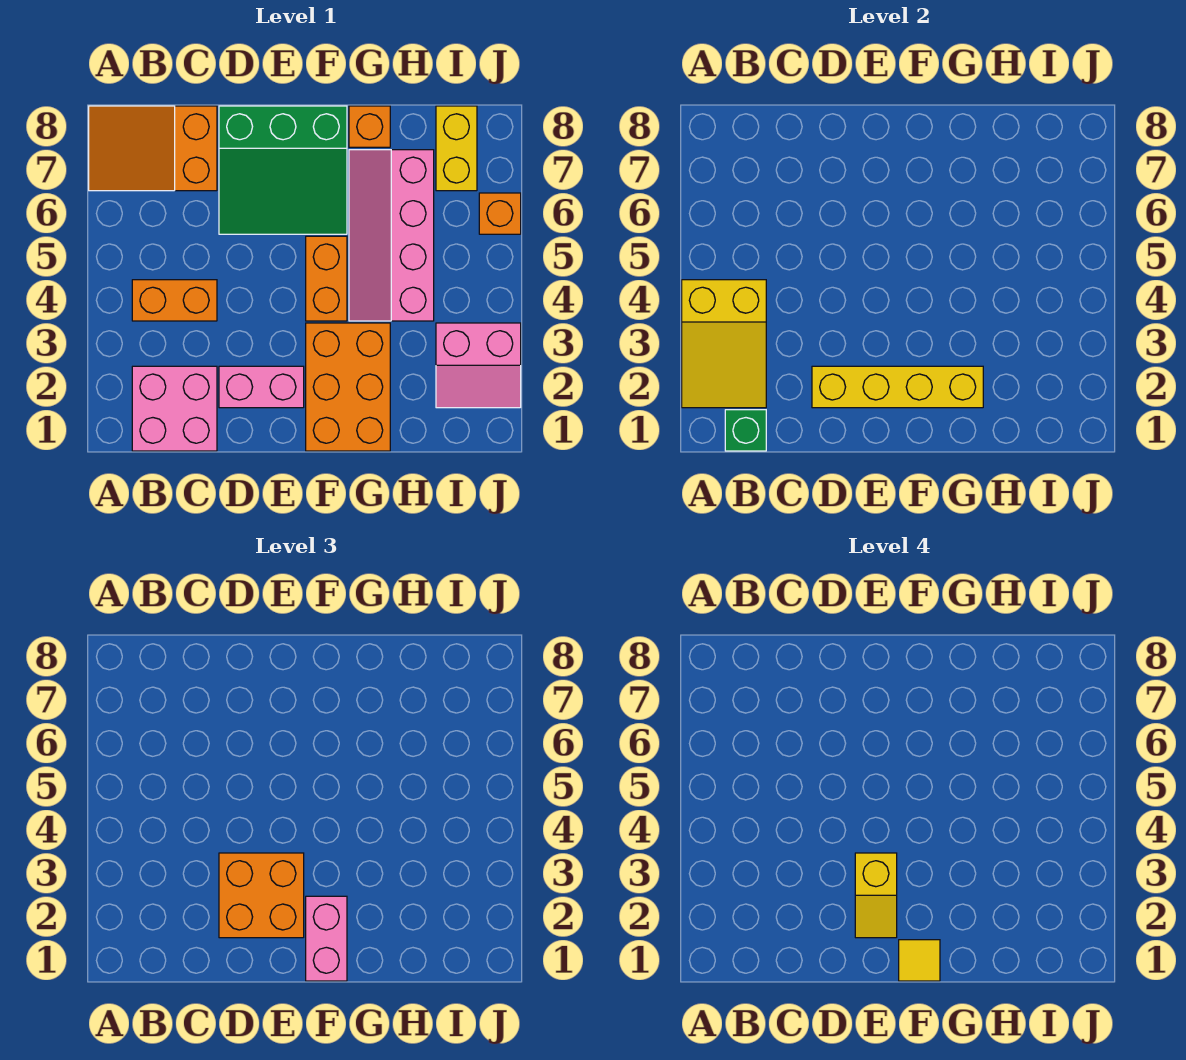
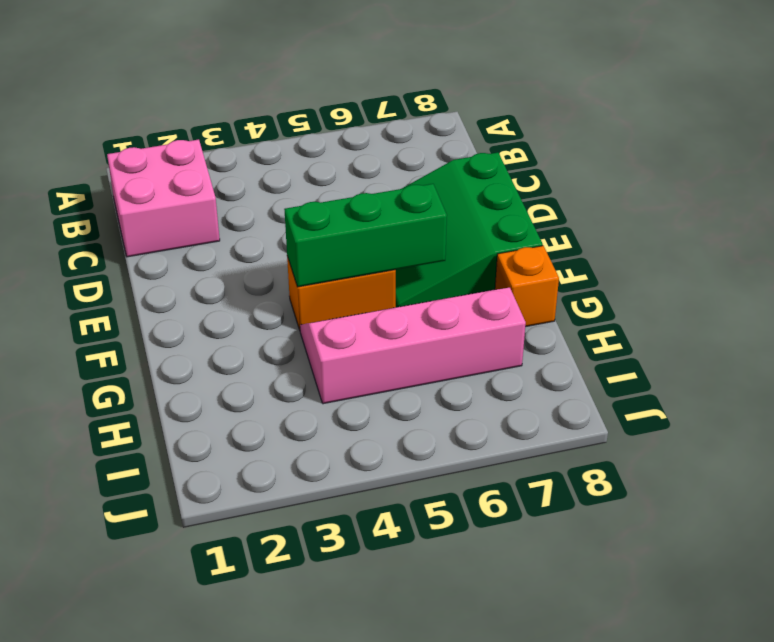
green 1x3 brick [284,184,447,287] -> none
none -> orange 2x3 slope [89,106,217,191]
none -> orange 1x2 brick [132,280,217,321]
none -> pink 1x2 brick [219,366,304,408]

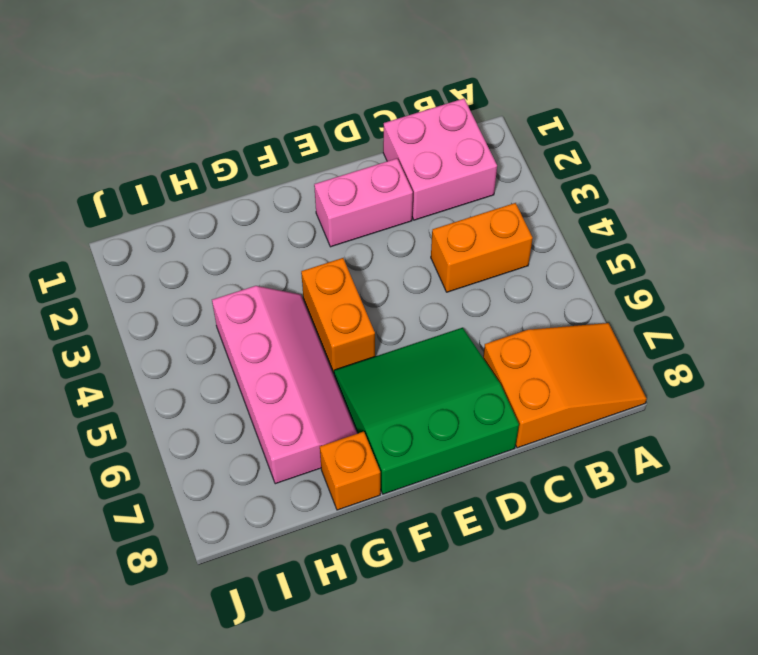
none -> orange 2x3 brick [306,323,390,451]
none -> pink 2x2 slope [436,323,521,408]
none -> yellow 1x2 brick [436,106,477,191]

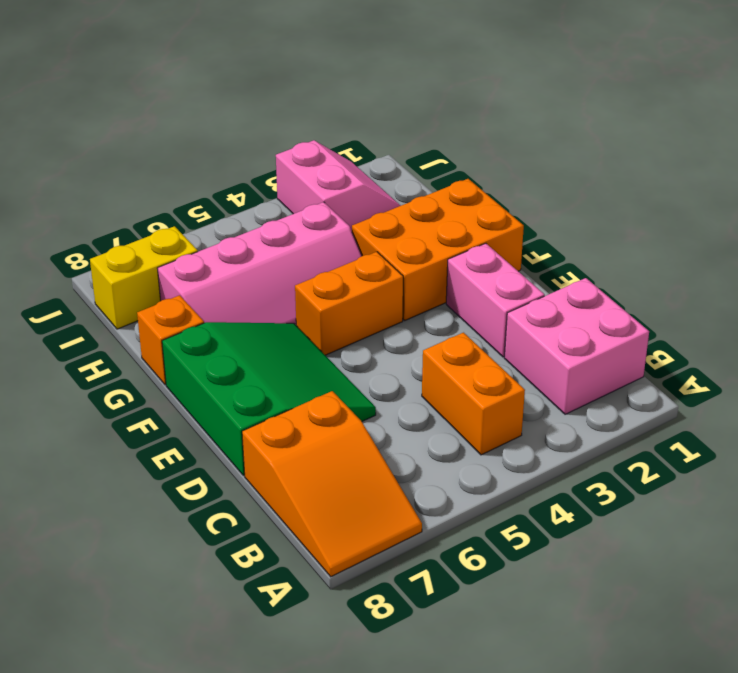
none -> orange 1x1 brick [479,193,521,234]
none -> yellow 2x3 slope [682,280,766,408]
none -> green 1x1 brick [725,410,766,451]

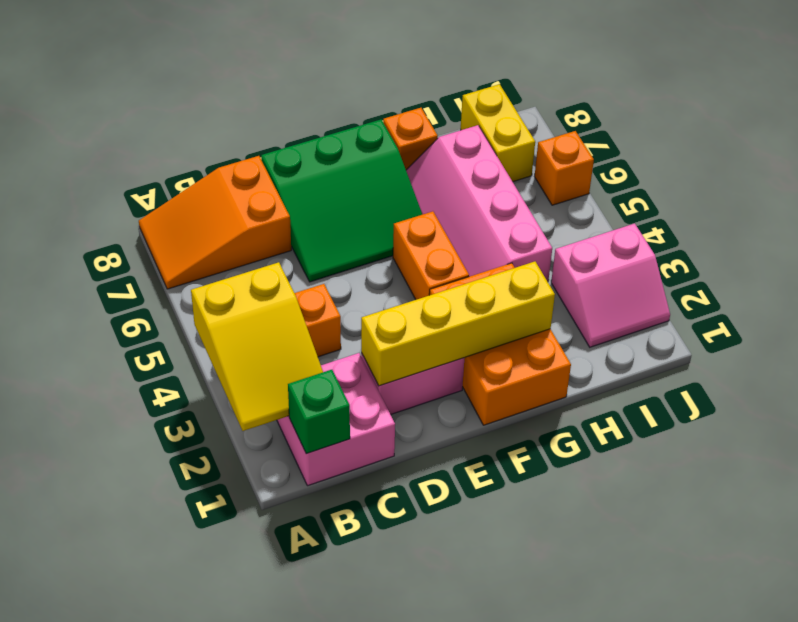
none -> orange 2x2 brick [219,853,304,938]
none -> pink 1x2 brick [306,896,347,981]
none -> yellow 1x2 slope [855,853,897,938]

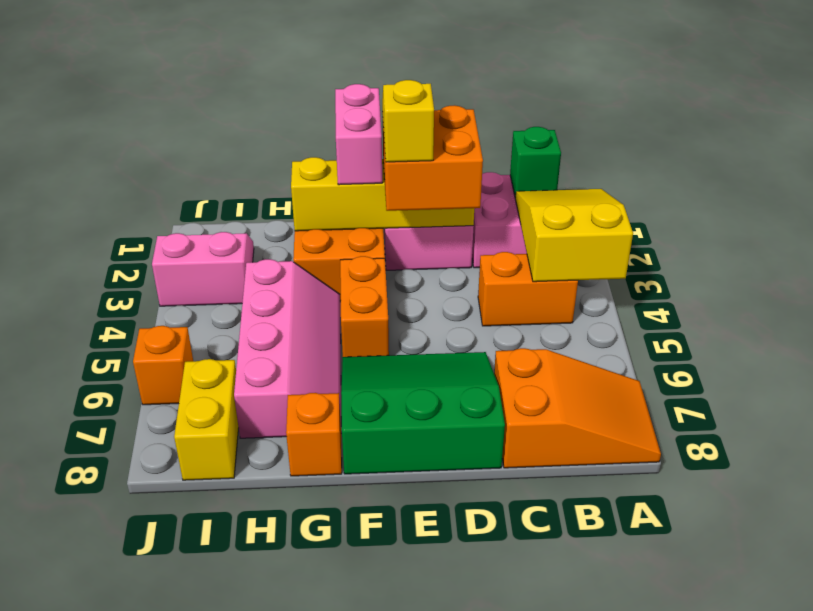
none -> yellow 1x1 tile [899,940,940,981]

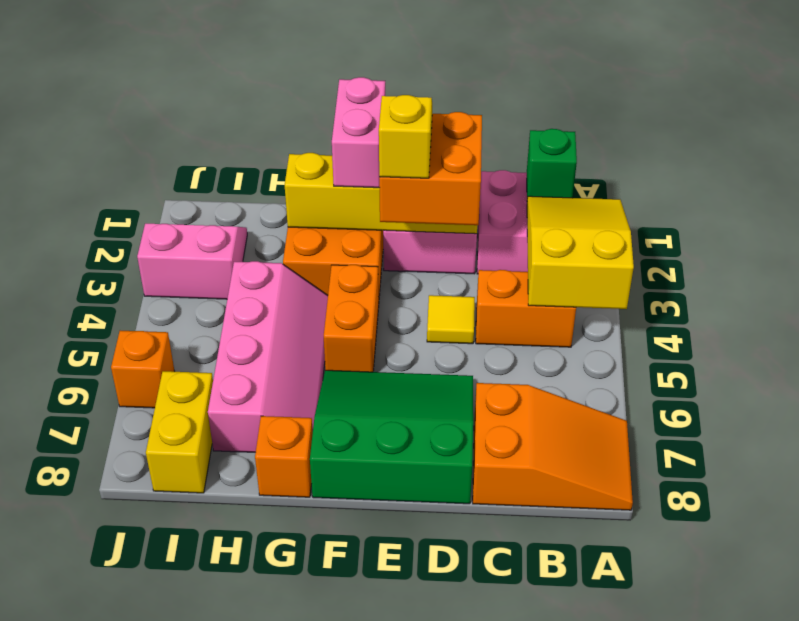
yellow 1x1 tile [427,295,475,344] -> yellow 1x1 tile moved to [899,940,940,981]

